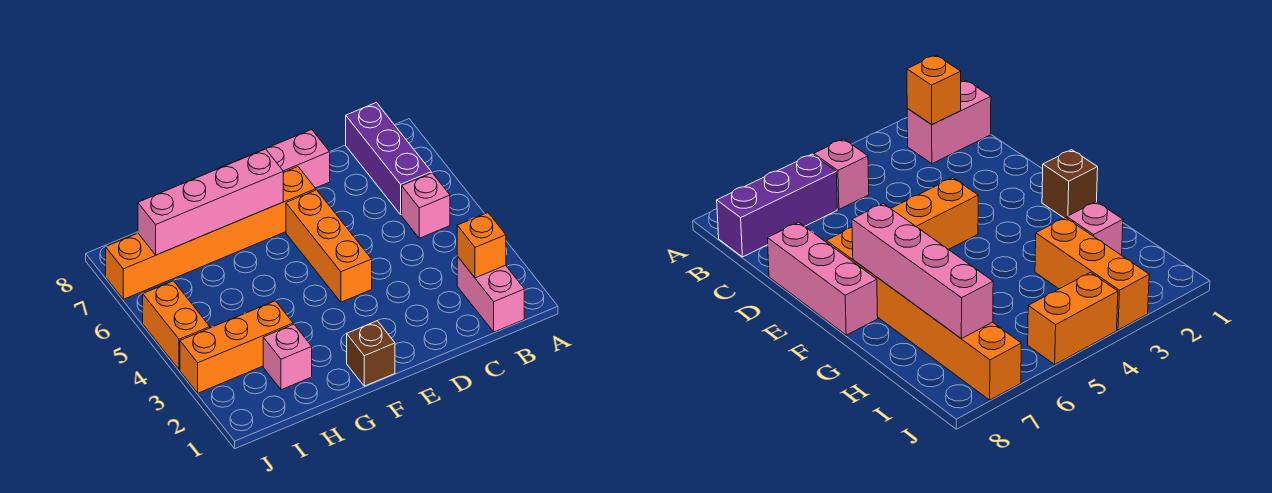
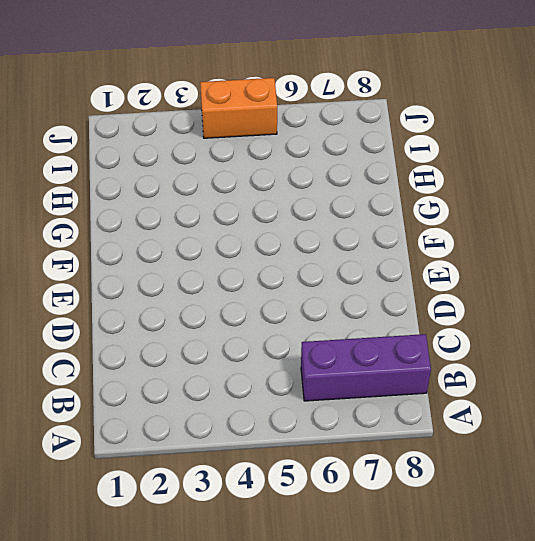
none -> pink 1x2 brick [457,256,524,332]
none -> pink 1x1 brick [402,173,450,238]
none -> pink 1x3 brick [218,130,330,188]

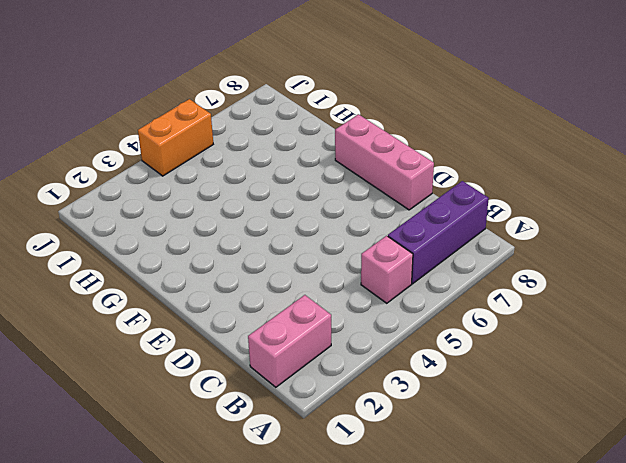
none -> orange 1x3 brick [286,190,372,302]
none -> orange 1x6 brick [106,167,316,299]
none -> brown 1x1 brick [347,321,395,386]

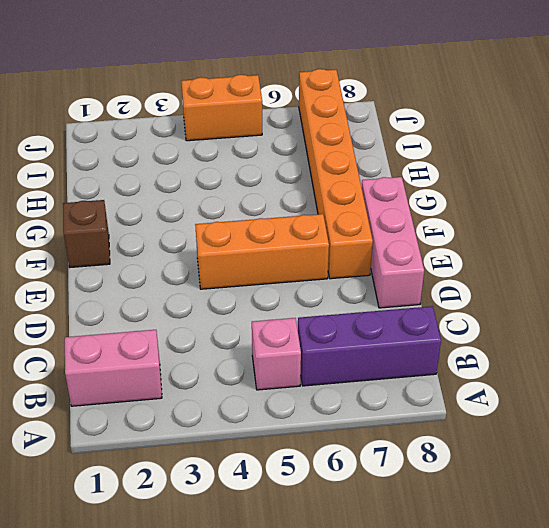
none -> pink 1x1 brick [263,324,312,390]
none -> orange 1x3 brick [180,301,293,393]
none -> orange 1x1 brick [457,213,506,278]

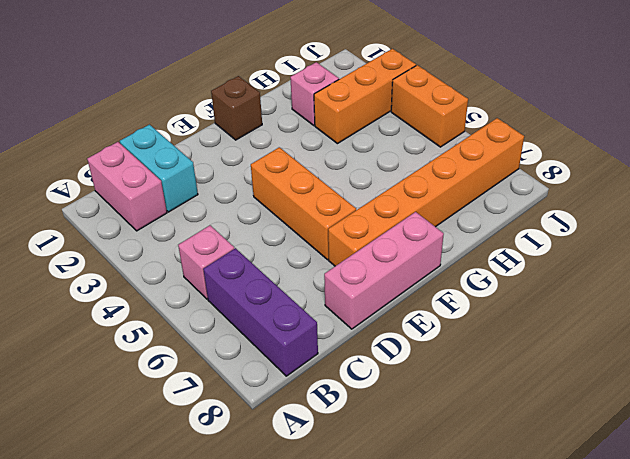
cyan 1x2 brick [120,125,198,212] -> none
none -> orange 1x1 brick [457,213,506,278]
none -> pink 1x4 brick [138,149,283,255]

